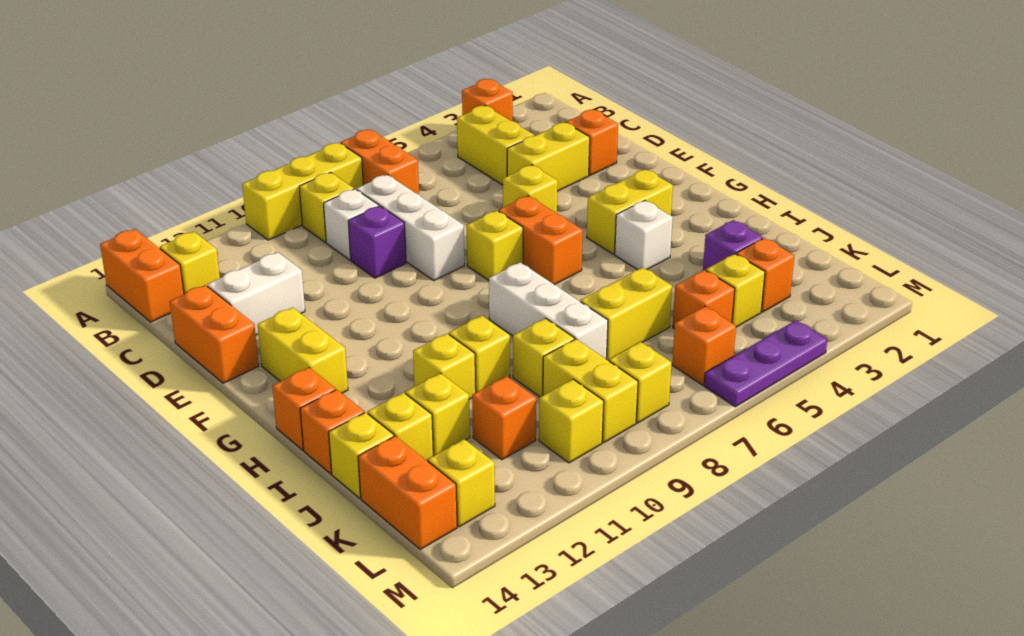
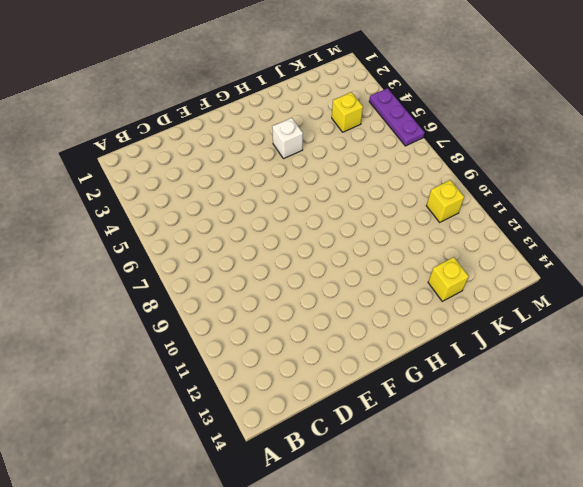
none -> orange 1x1 brick [462,79,513,121]
none -> orange 1x2 brick [341,129,419,194]
none -> yellow 1x3 brick [242,143,363,240]
none -> orange 1x2 brick [100,229,184,322]

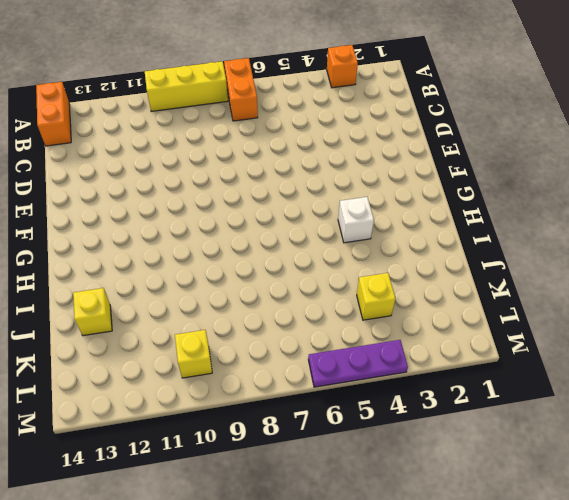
none -> yellow 1x2 brick [457,106,534,185]
none -> yellow 1x1 brick [299,172,354,242]
none -> yellow 1x1 brick [160,232,220,294]
none -> white 1x3 brick [357,175,464,280]

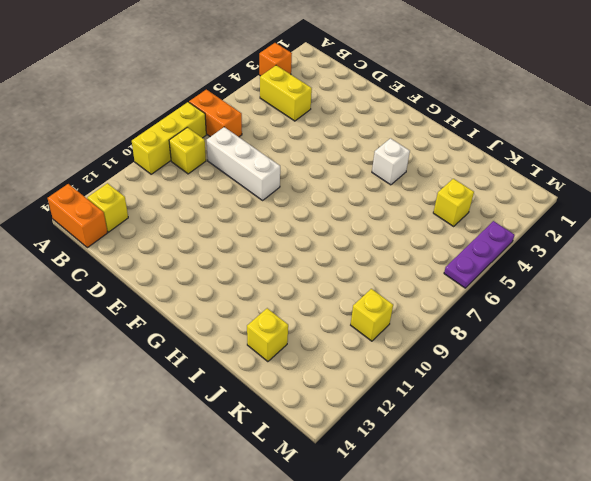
none -> white 1x1 brick [324,189,379,260]
none -> orange 1x1 brick [566,110,618,175]
none -> yellow 1x2 brick [507,122,590,191]
none -> purple 1x1 brick [348,206,406,278]

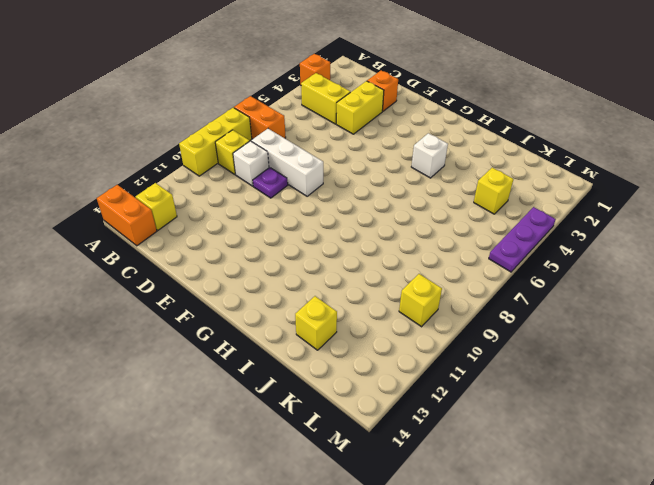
purple 1x1 plate [253,167,288,198] -> purple 1x1 brick [348,206,406,278]
none -> white 1x2 brick [207,252,305,335]
none -> orange 1x2 brick [170,285,259,383]
none -> yellow 1x1 brick [503,165,558,213]
none -> orange 1x2 brick [499,196,583,285]

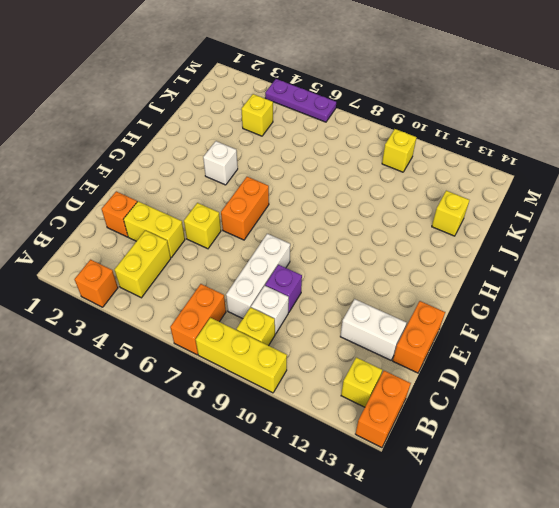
none -> yellow 1x1 brick [467,211,523,280]
none -> yellow 1x2 brick [258,307,348,393]
none -> yellow 1x2 brick [587,169,673,254]
none -> white 1x3 brick [489,262,608,359]

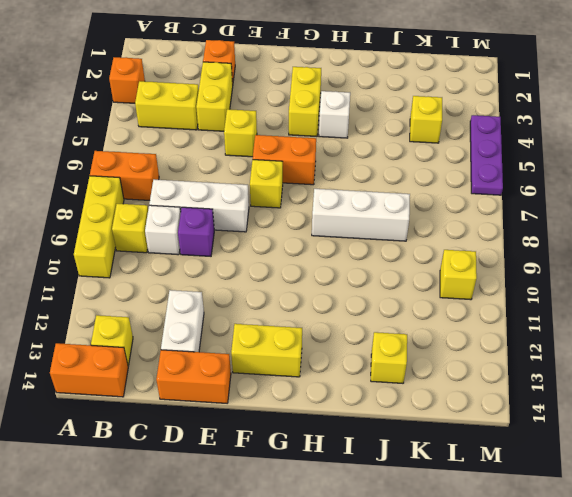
none -> orange 1x1 brick [273,367,336,450]
none -> yellow 1x1 brick [449,316,510,392]
none -> yellow 1x1 brick [413,334,476,399]
none -> orange 1x1 brick [300,390,364,474]

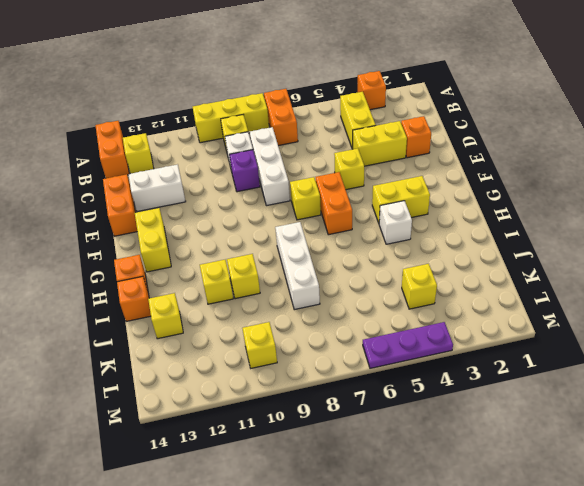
none -> purple 1x1 brick [703,220,763,270]
none -> yellow 1x2 brick [580,267,672,361]
none -> yellow 1x1 brick [513,318,575,397]
none -> yellow 1x1 brick [405,373,470,455]

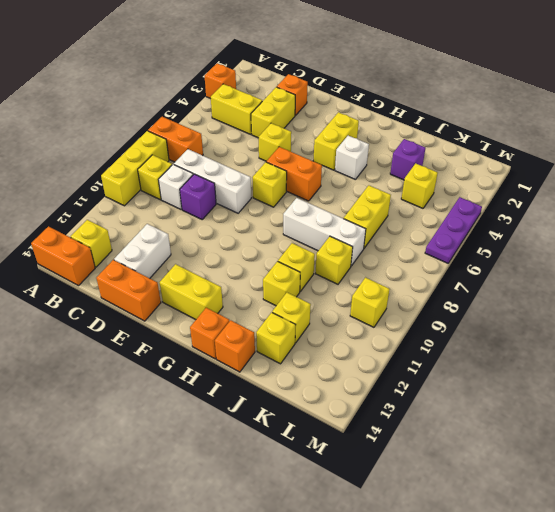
none -> yellow 1x1 brick [329,412,394,498]
none -> orange 1x1 brick [736,238,794,312]
none -> orange 1x1 brick [673,270,735,329]
none -> yellow 1x2 brick [543,339,638,443]

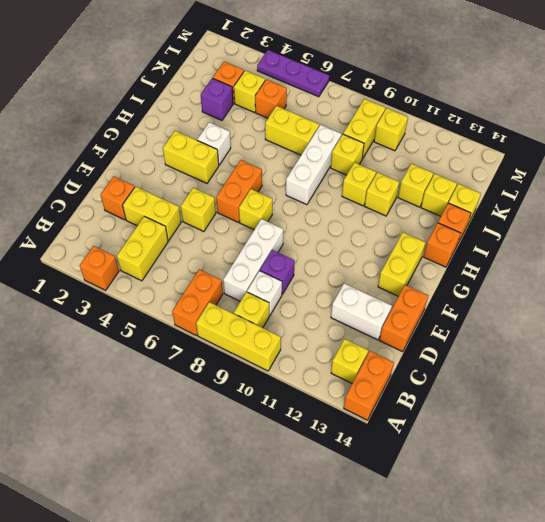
none -> orange 1x1 brick [472,376,536,460]
none -> orange 1x2 brick [358,436,457,549]
none -> orange 1x1 brick [672,306,736,385]
none -> yellow 1x1 brick [609,342,672,423]

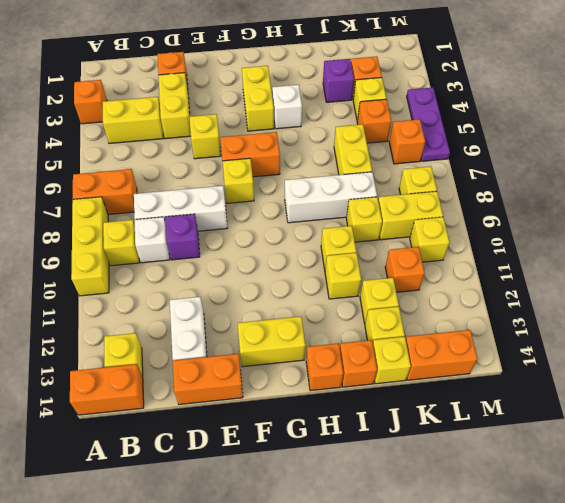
none -> yellow 1x1 brick [428,439,495,527]

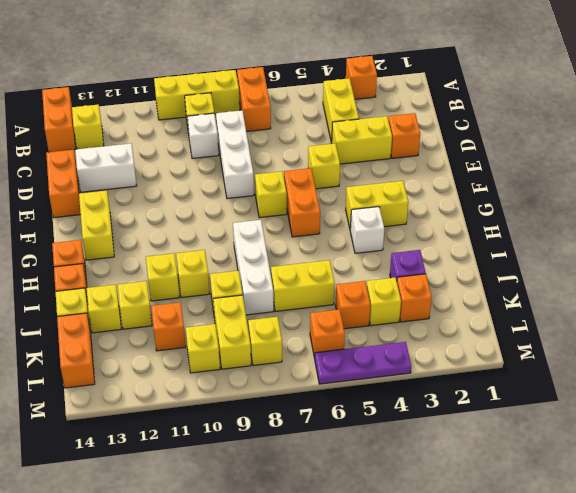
none -> purple 1x1 brick [348,206,406,278]
none -> yellow 1x1 brick [428,439,495,527]

